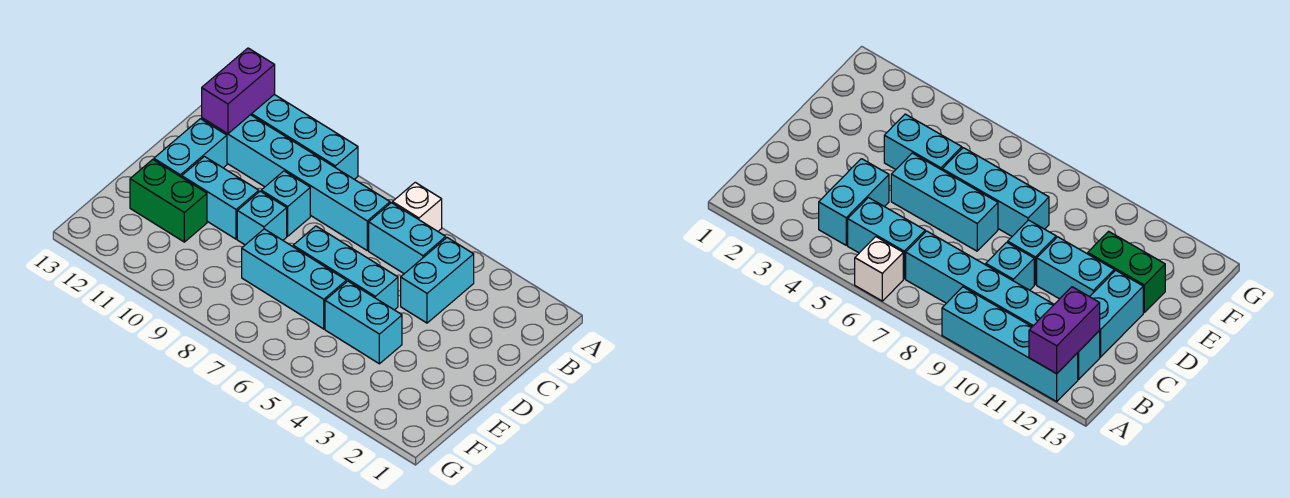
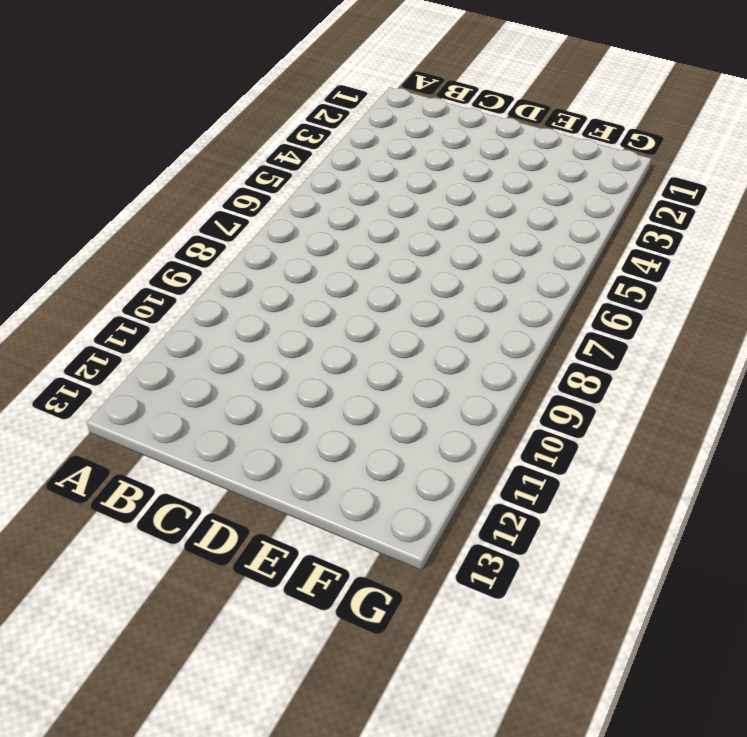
none -> white 1x1 brick [392,182,442,231]
none -> cyan 1x4 brick [251,94,358,179]
none -> cyan 1x2 brick [401,238,474,323]

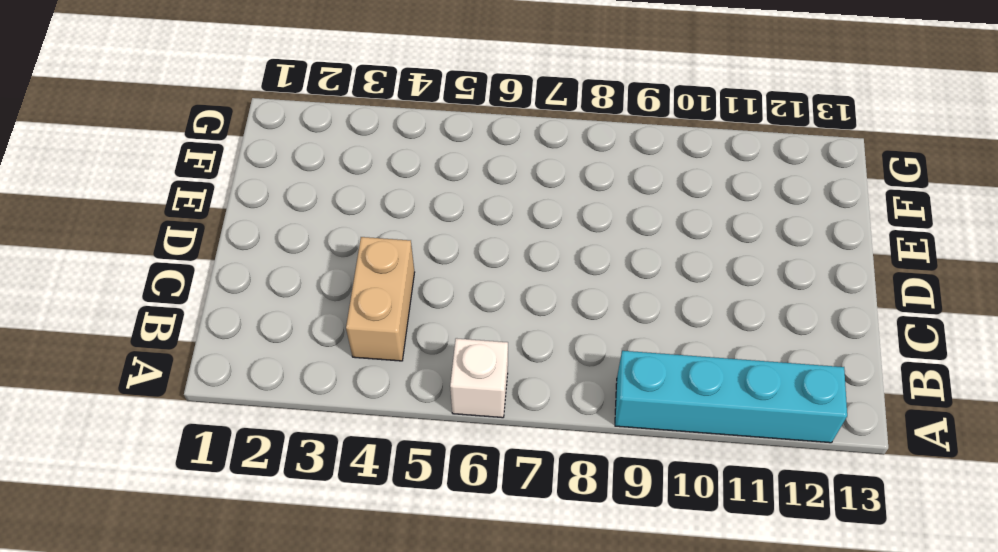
tan 1x2 brick [346,237,415,361] -> cyan 1x2 brick [401,238,474,323]
none -> cyan 1x2 brick [369,203,446,274]
none -> cyan 1x6 brick [202,115,390,250]
none -> cyan 1x1 brick [261,171,310,236]

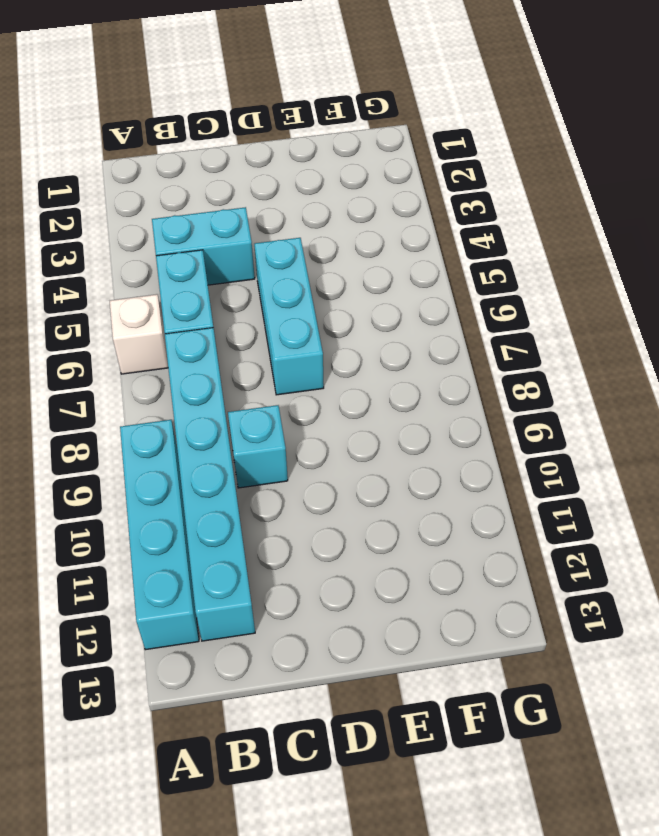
none -> cyan 1x2 brick [154,119,227,177]
none -> cyan 1x1 brick [237,191,287,245]
none -> cyan 1x2 brick [182,157,259,239]

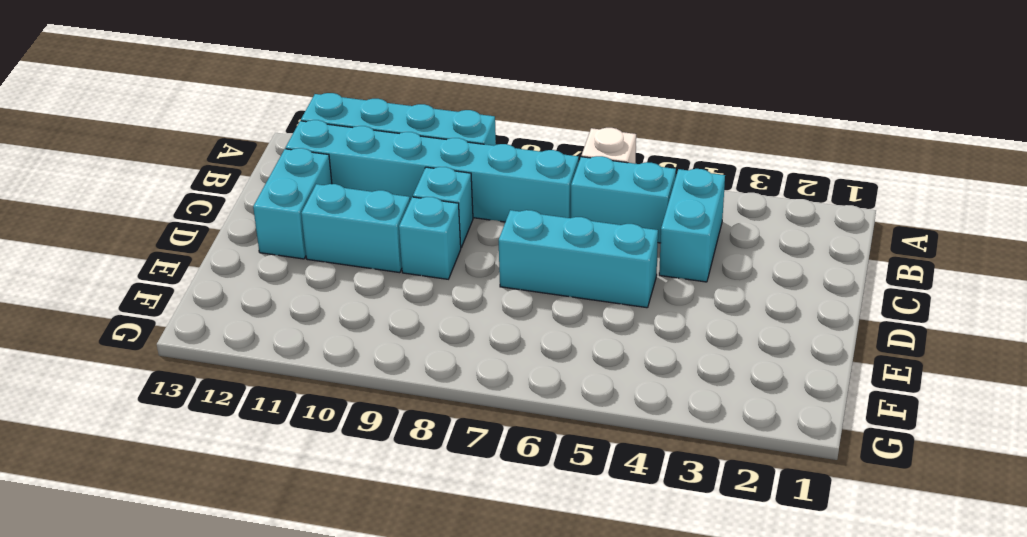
none -> cyan 1x2 brick [325,281,402,364]
none -> cyan 1x3 brick [242,229,346,329]
none -> green 1x2 brick [130,159,207,242]

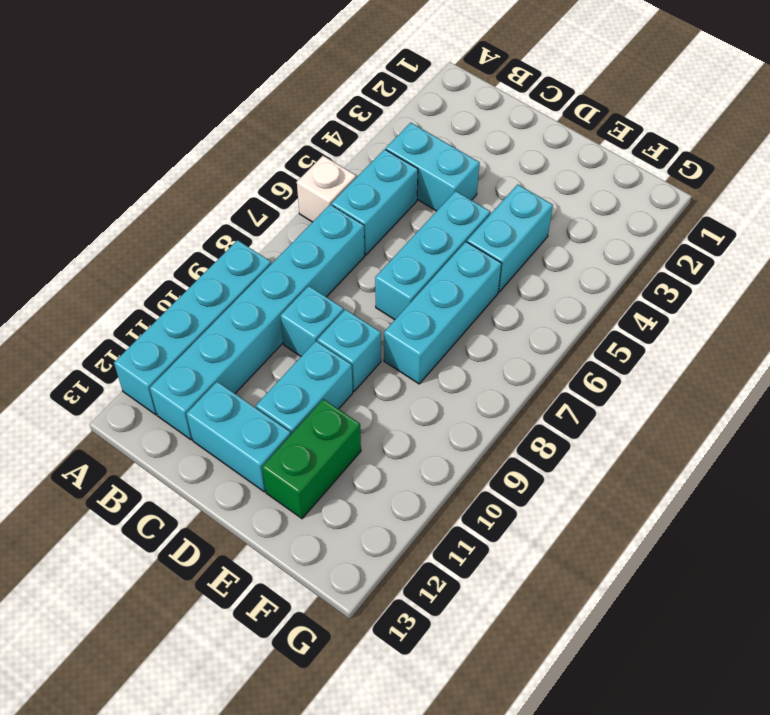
none -> purple 1x2 brick [202,48,275,134]

